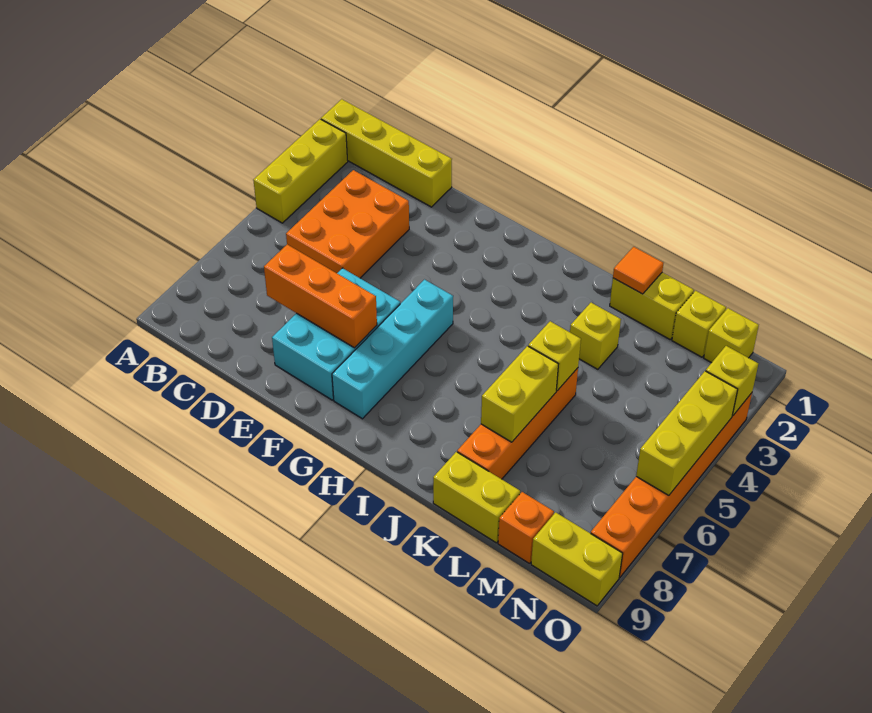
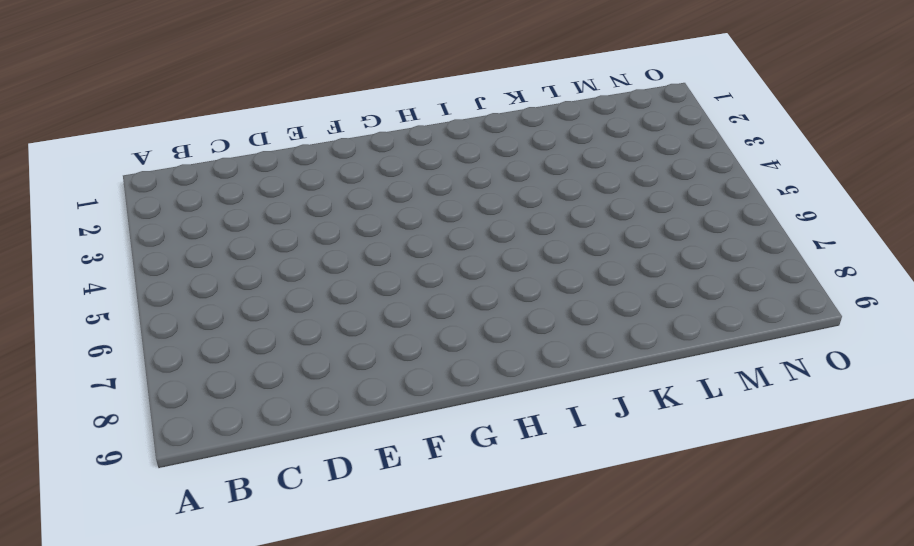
none -> yellow 1x4 brick [321,99,452,207]
none -> yellow 1x3 brick [253,119,348,223]
none -> orange 2x3 brick [286,170,409,278]

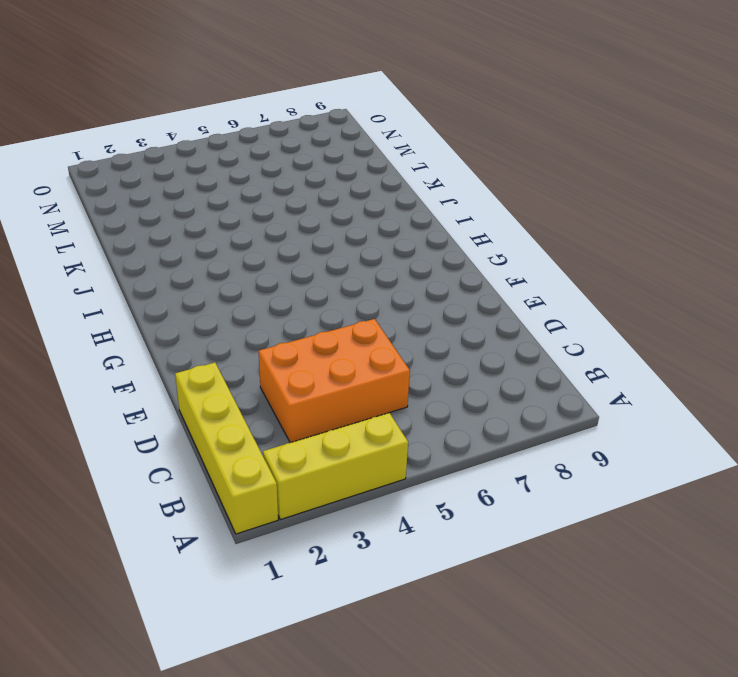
none -> cyan 2x3 brick [272,268,400,400]
none -> cyan 1x4 brick [332,280,453,419]
none -> yellow 1x2 brick [610,273,694,339]

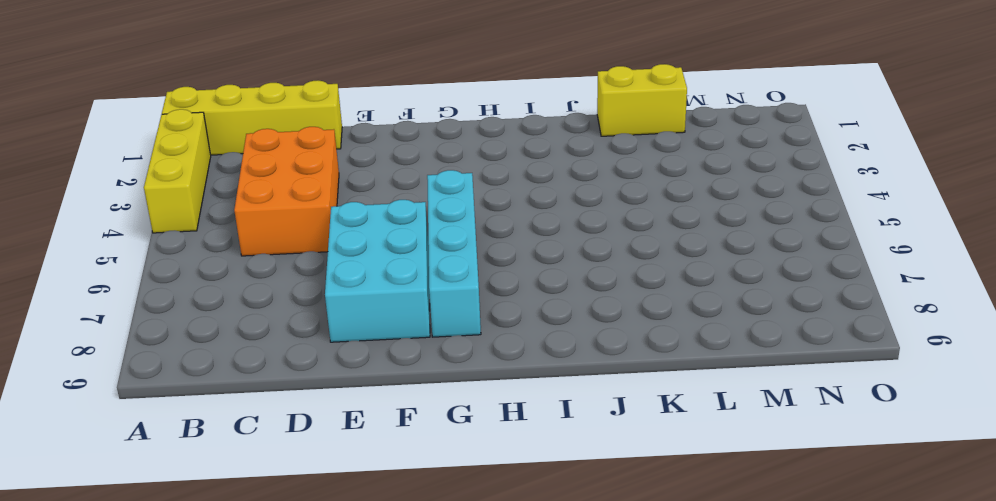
none -> yellow 1x1 brick [570,303,621,369]
none -> orange 1x4 brick [457,368,578,479]
none -> yellow 1x2 brick [433,452,520,543]

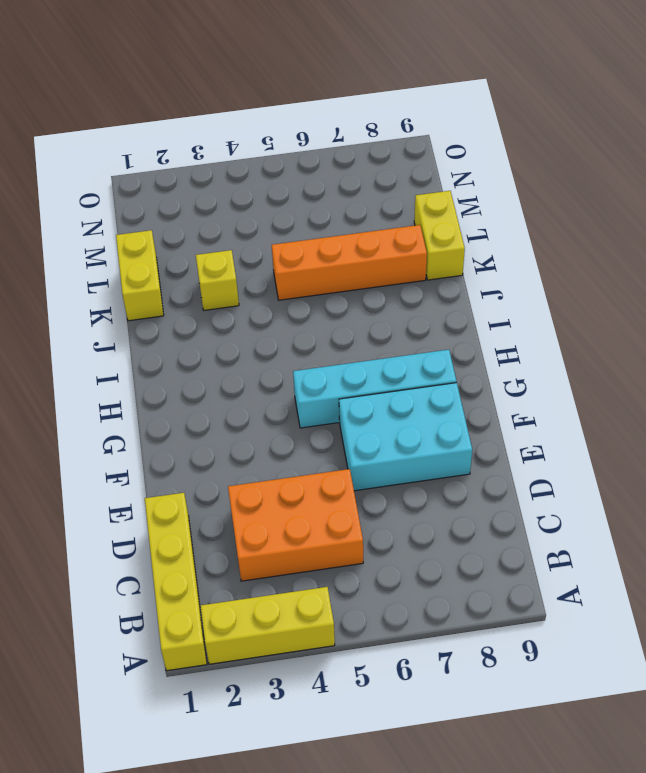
none -> yellow 1x1 brick [672,291,726,357]
none -> orange 1x1 brick [498,492,554,564]
none -> yellow 1x1 brick [704,308,759,363]

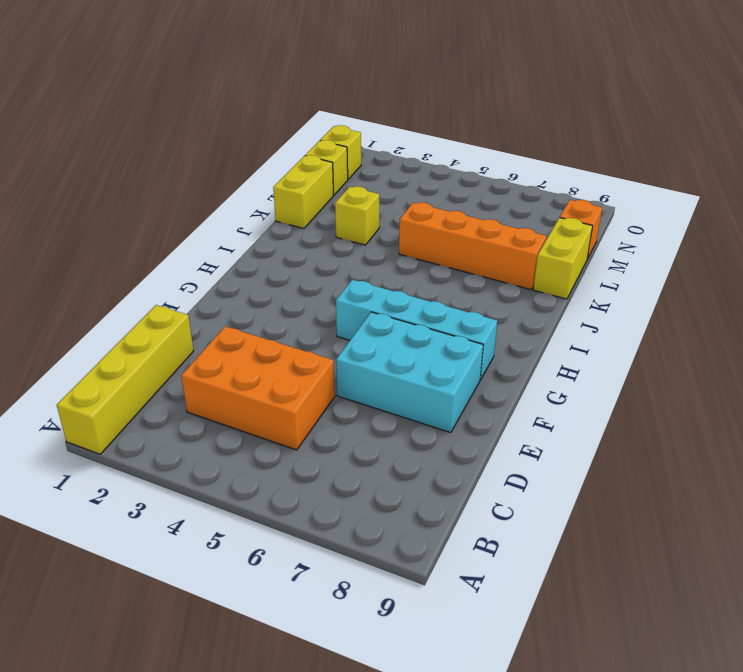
none -> yellow 1x3 brick [253,119,348,223]
none -> yellow 1x2 brick [531,512,623,606]
none -> orange 1x6 brick [591,393,752,577]

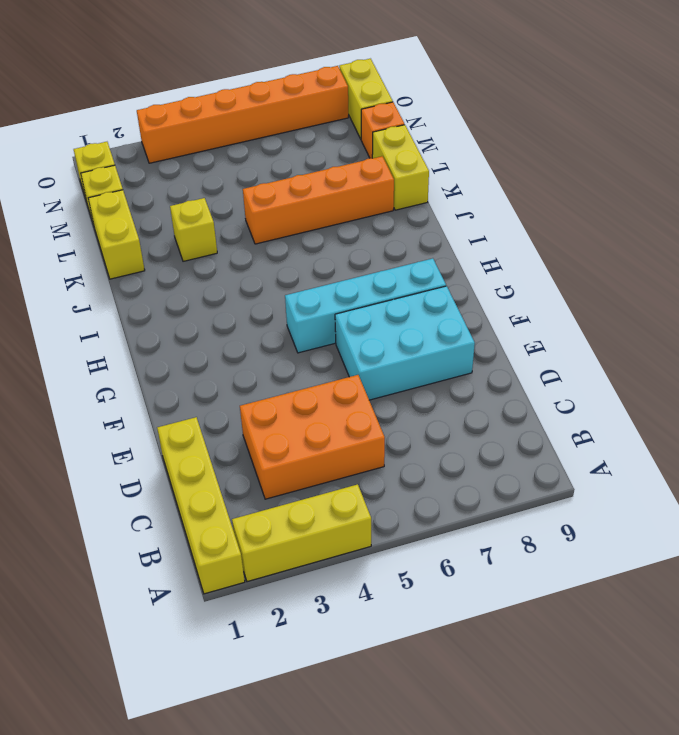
none -> orange 1x3 brick [264,244,377,348]
none -> orange 1x1 tile [613,247,663,294]
none -> yellow 1x1 brick [528,321,581,391]

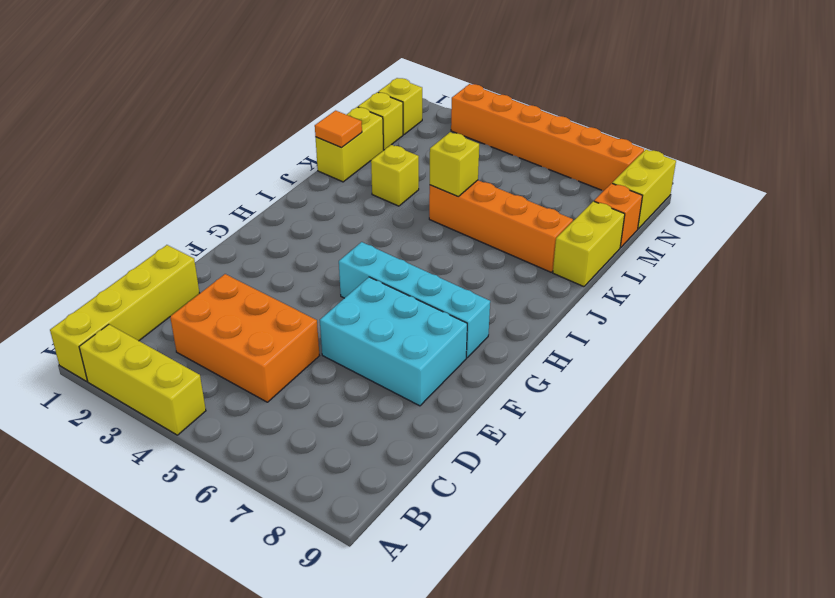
none -> orange 1x3 brick [264,244,377,348]
none -> yellow 1x2 brick [481,346,558,442]
none -> yellow 1x1 brick [706,346,758,416]

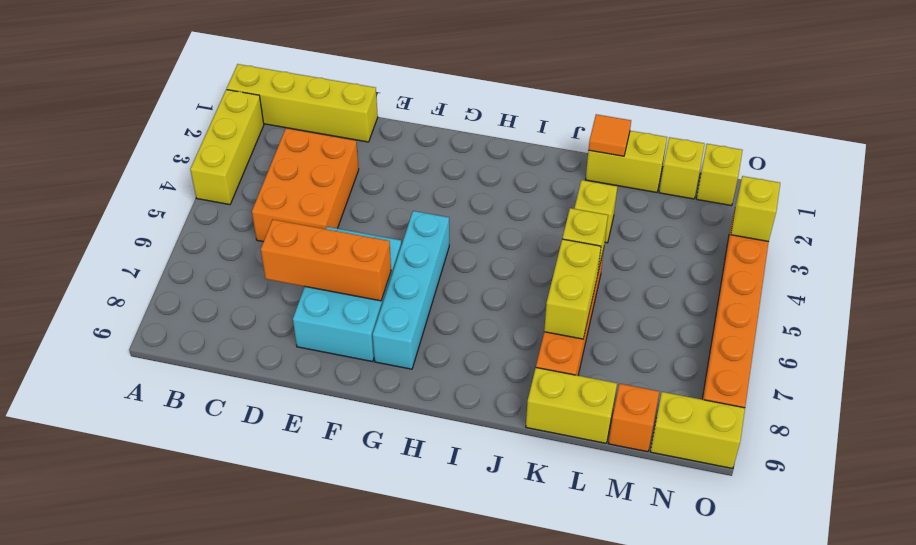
none -> yellow 1x3 brick [636,371,738,495]

